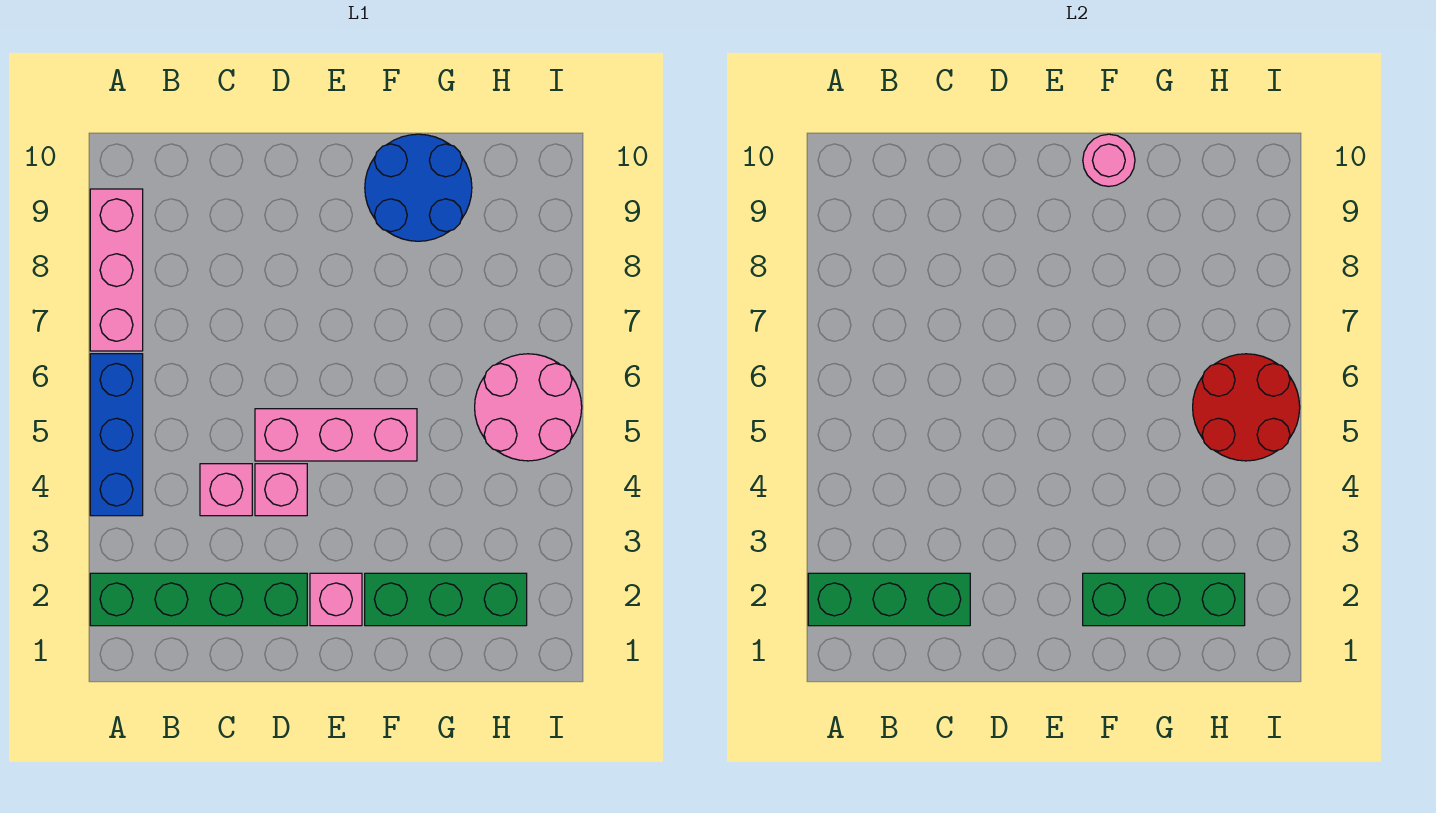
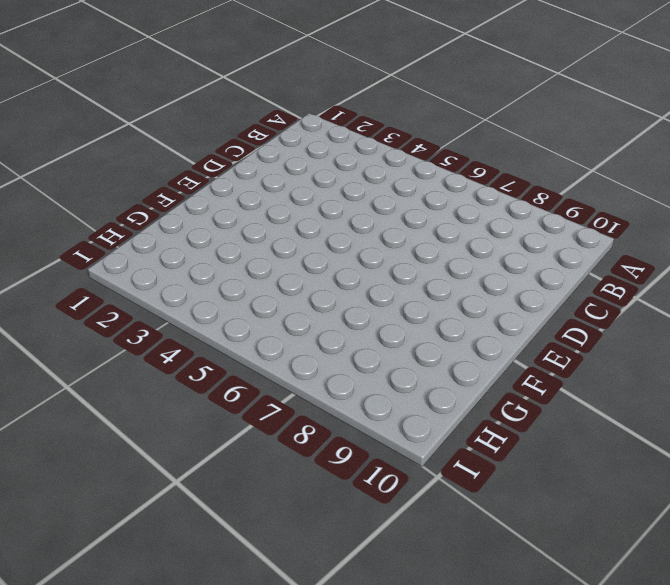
none -> green 1x4 brick [90,573,307,626]
none -> blue 1x3 brick [90,354,143,516]
none -> pink 1x3 brick [90,189,143,351]

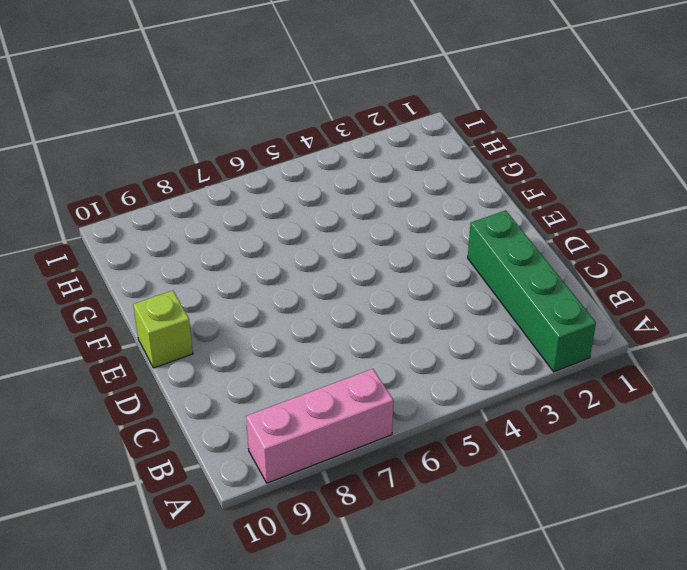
lime 1x1 brick [133,291,193,368] -> none
none -> blue 1x3 brick [90,354,143,516]
none -> pink 1x1 brick [200,464,252,516]
none -> pink 1x1 brick [255,464,307,516]

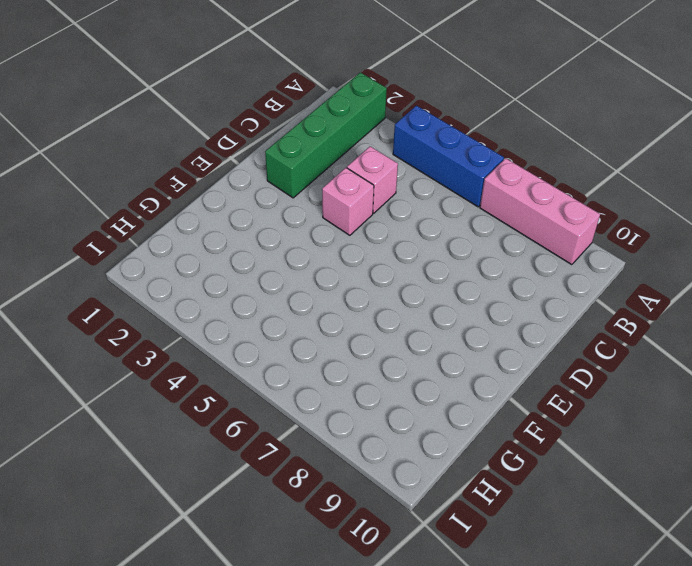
none -> pink 1x3 brick [255,409,417,461]
none -> pink 1x1 brick [310,573,362,626]
none -> green 1x3 brick [365,573,527,626]

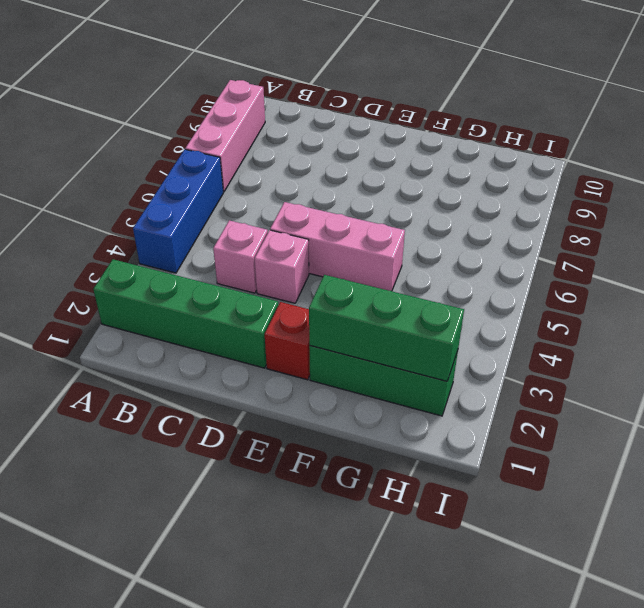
red 1x1 brick [265,302,310,380] -> pink 1x1 brick [310,573,362,626]
none -> blue 2x2 round brick [365,134,472,241]
none -> pink 2x2 round brick [475,354,582,461]
none -> green 1x3 brick [808,573,970,626]

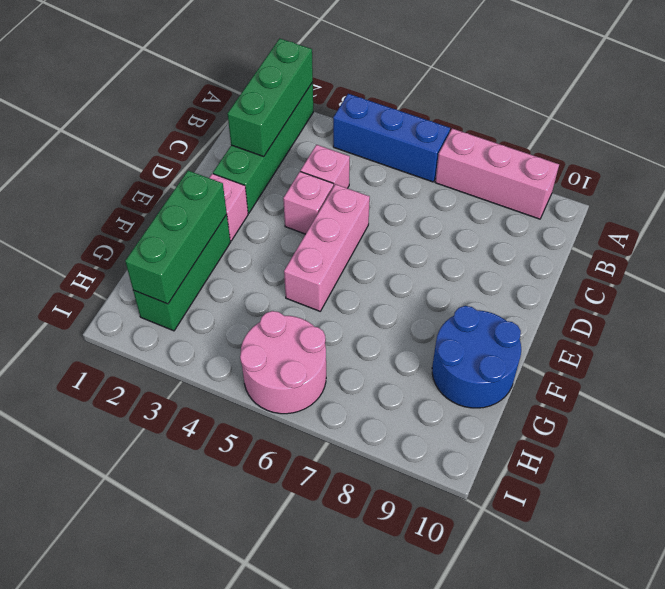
none -> pink 1x1 round brick [1083,134,1135,186]
none -> red 2x2 round brick [1193,354,1300,461]

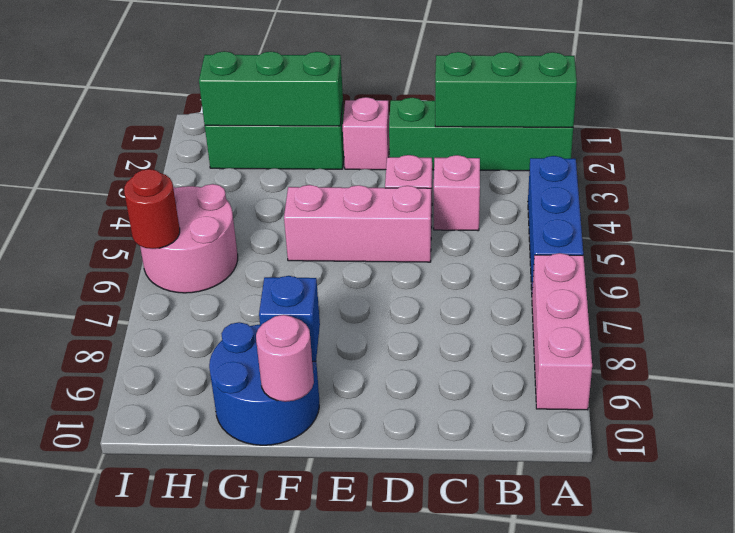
blue 1x1 brick [259,276,320,361] -> none
red 1x1 round brick [124,169,180,249] -> red 2x2 round brick [1193,354,1300,461]

